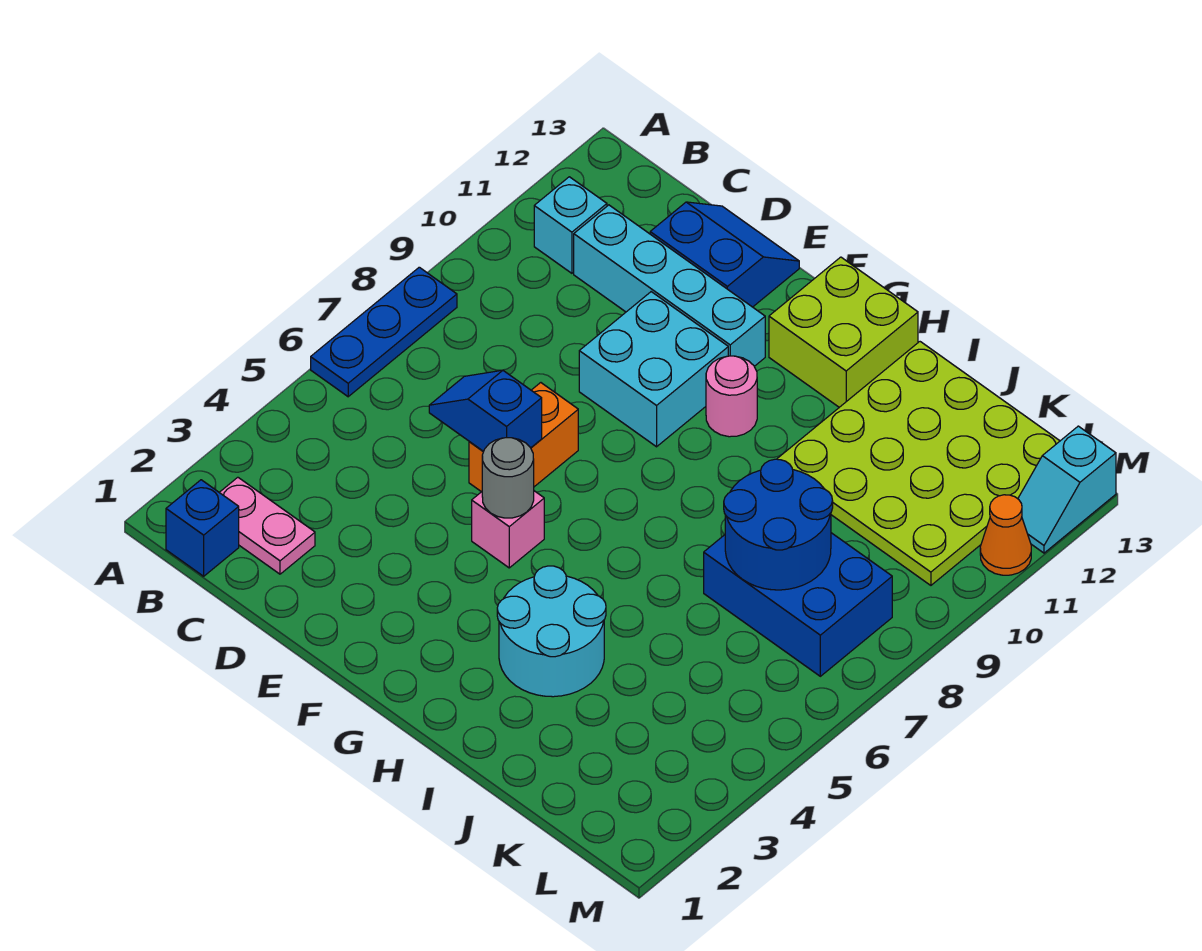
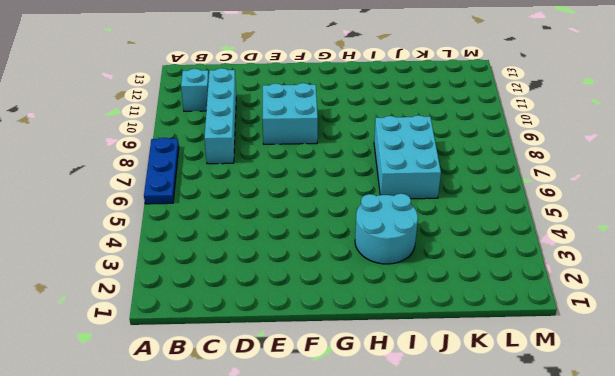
cyan 1x4 brick [205,68,236,164] -> cyan 1x4 brick turned to [574,205,765,366]
cyan 2x3 brick [374,115,441,199] -> blue 2x3 brick [704,533,892,676]
none -> blue 1x1 brick [166,480,239,576]
none -> pink 1x2 plate [219,477,315,574]
none -> blue 2x2 slope [650,202,799,307]

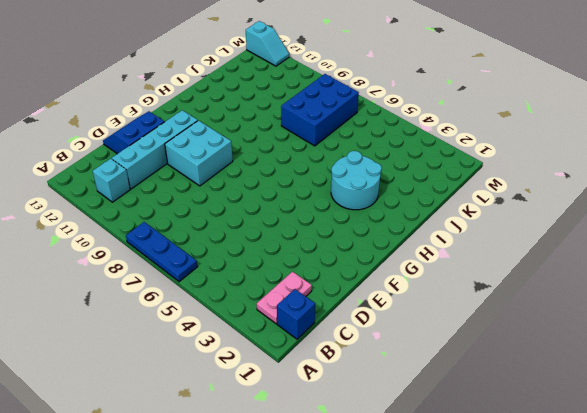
none -> orange 1x2 brick [469,383,578,492]
none -> pink 1x1 brick [472,491,544,568]
none -> pink 1x1 round brick [706,356,757,437]

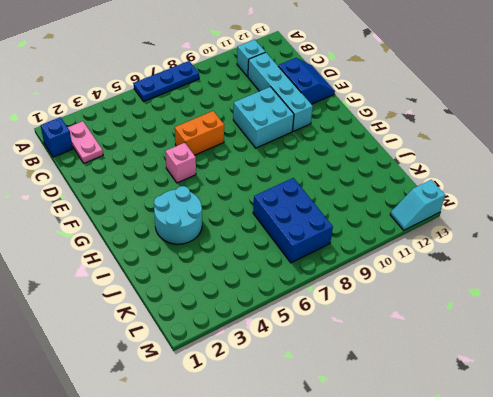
none -> pink 1x1 round brick [706,356,757,437]
none -> lime 2x2 brick [769,257,918,407]
none -> lime 4x4 plate [777,342,1060,585]

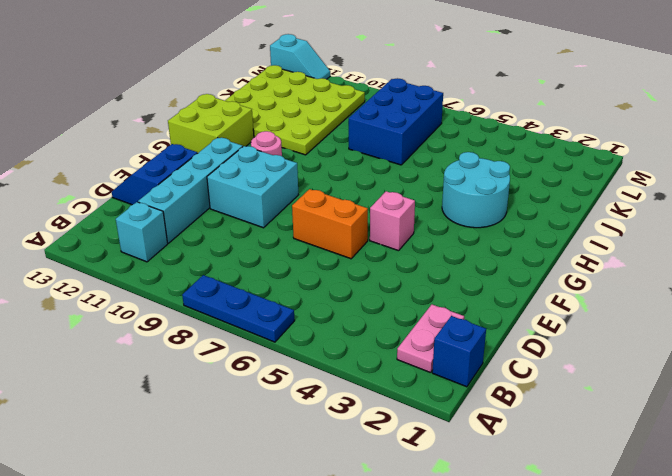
none -> orange 1x1 cone [980,495,1031,575]
none -> blue 1x2 slope [429,370,542,452]
none -> grey 1x1 round brick [482,438,534,518]

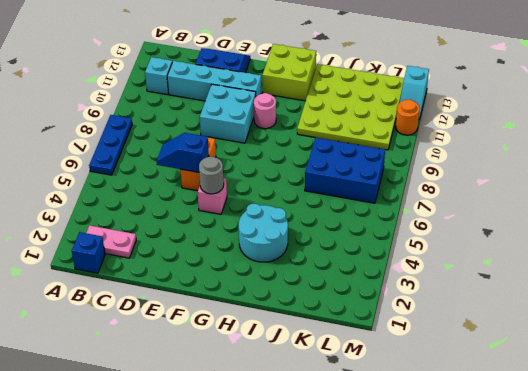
orange 1x1 round brick [396,100,420,135] -> orange 1x1 cone [980,495,1031,575]
none -> blue 2x2 round brick [724,459,833,590]

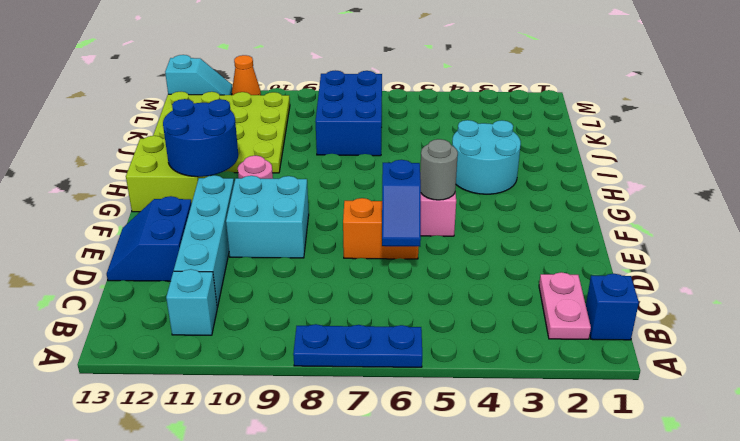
blue 2x2 round brick [163,99,238,177] -> blue 2x2 round brick moved to [724,459,833,590]

